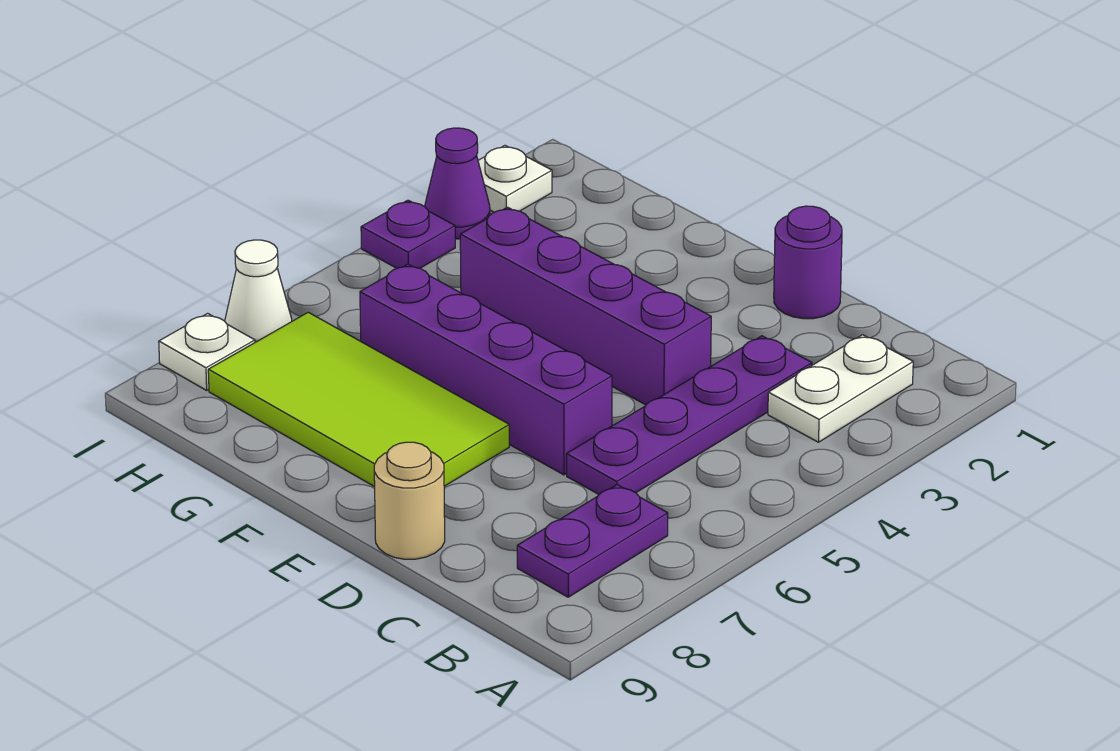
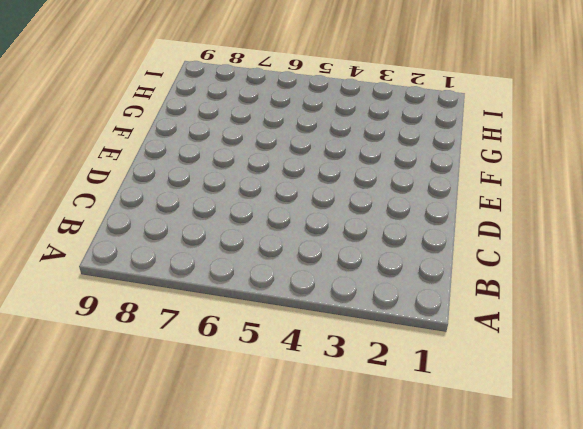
none -> white 1x2 plate [768,335,913,442]
none -> purple 1x2 plate [517,485,668,597]
none -> purple 1x4 plate [567,336,812,494]

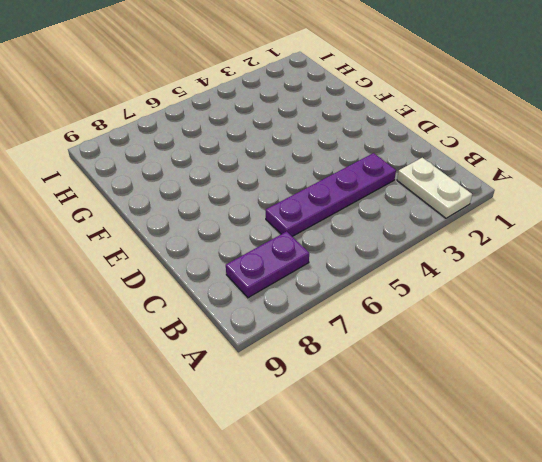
white 1x2 plate [397,158,472,218] -> white 1x2 plate turned to [768,335,913,442]
none -> purple 1x1 round brick [774,206,842,319]
none -> purple 1x4 brick [460,207,711,405]
none -> purple 1x4 brick [360,264,612,475]

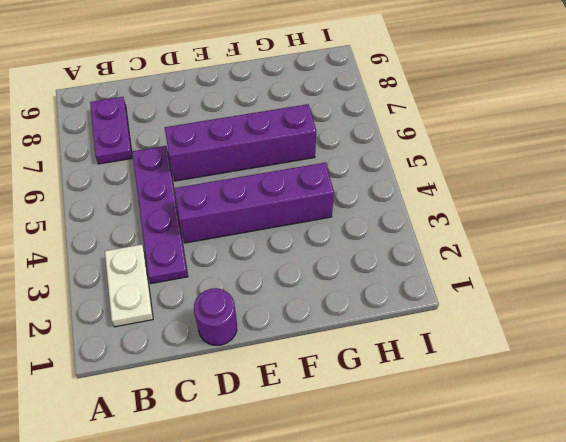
none -> tan 1x1 round brick [374,442,445,559]
none -> lime 2x4 tile [208,312,509,487]
none -> white 1x1 plate [478,146,552,212]

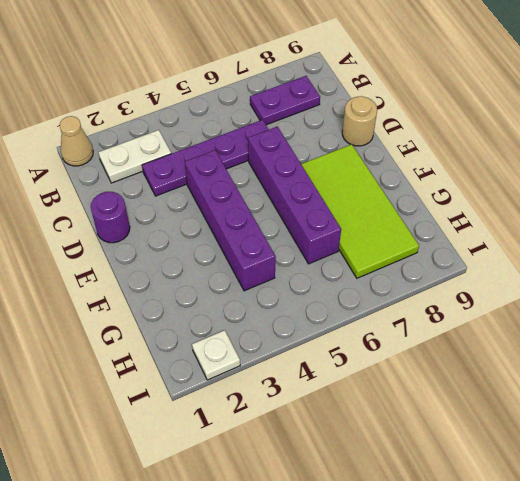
tan 1x1 cone [60,116,93,166] -> none
none -> purple 1x1 cone [425,128,490,239]
none -> purple 1x1 plate [361,200,455,268]
none -> white 1x1 cone [225,240,292,342]

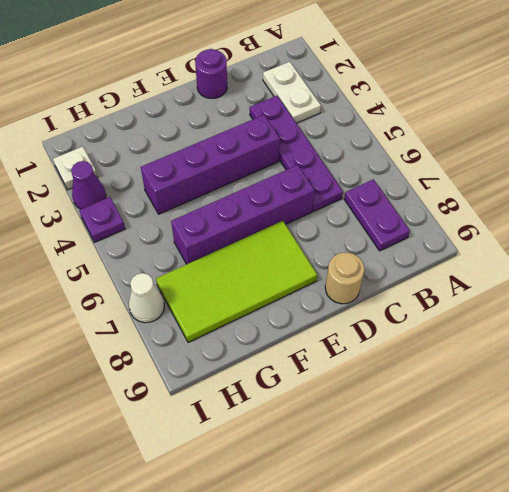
none -> white 1x1 plate [159,313,255,390]

